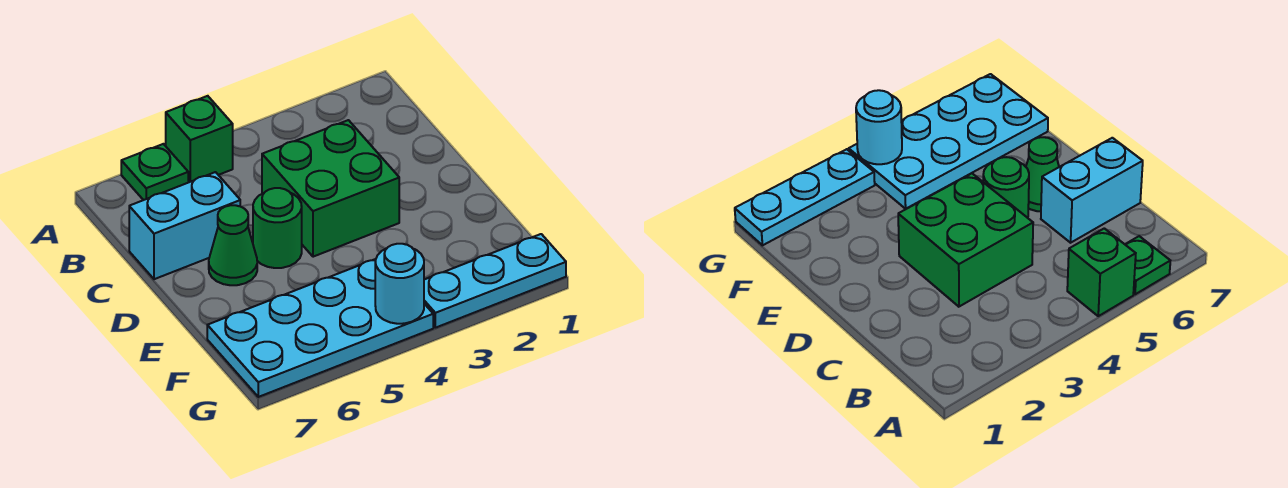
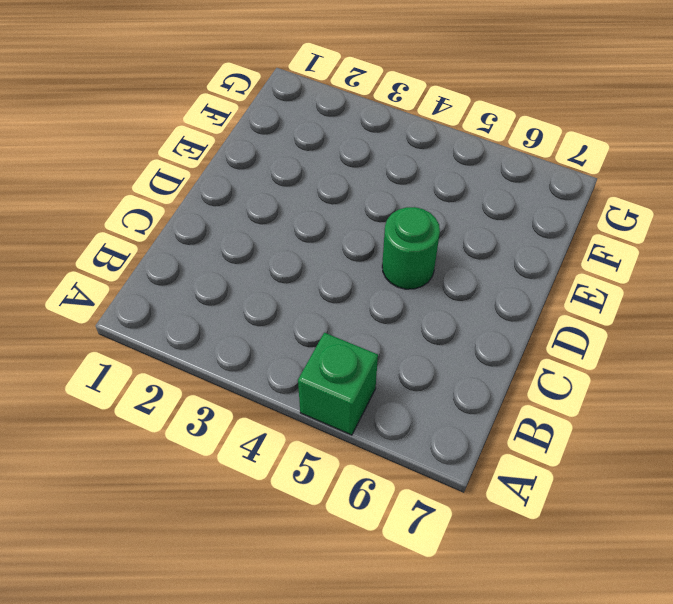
none -> green 1x1 plate [121,144,188,200]
none -> green 2x2 brick [262,120,399,257]

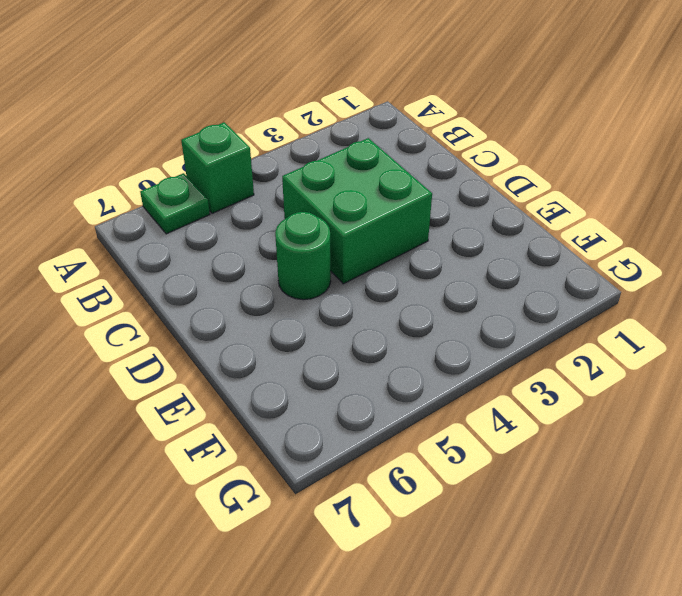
none -> cyan 1x2 brick [129,172,240,279]
none -> green 1x1 cone [209,205,257,285]

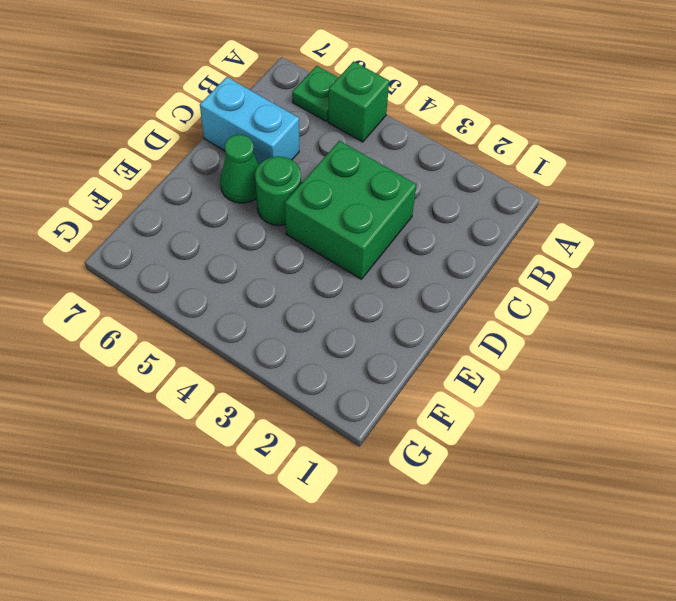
none -> cyan 2x4 plate [207,259,433,397]
none -> cyan 1x3 plate [424,234,566,328]

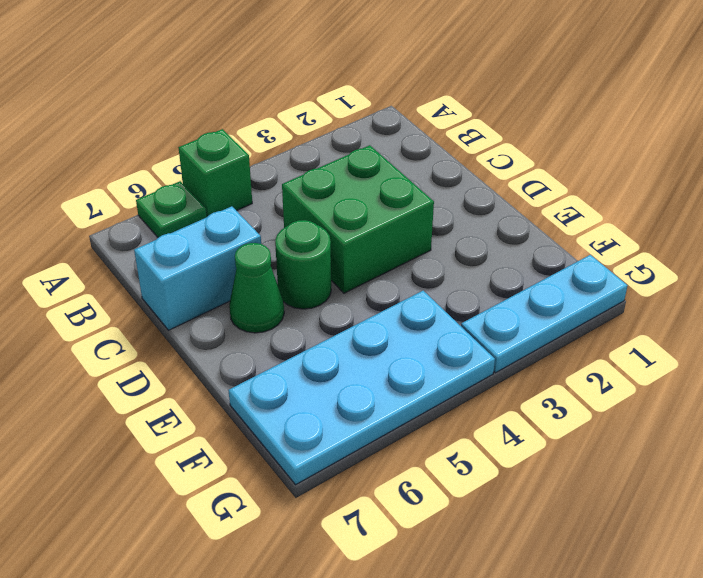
none -> cyan 1x1 round brick [375,244,424,324]

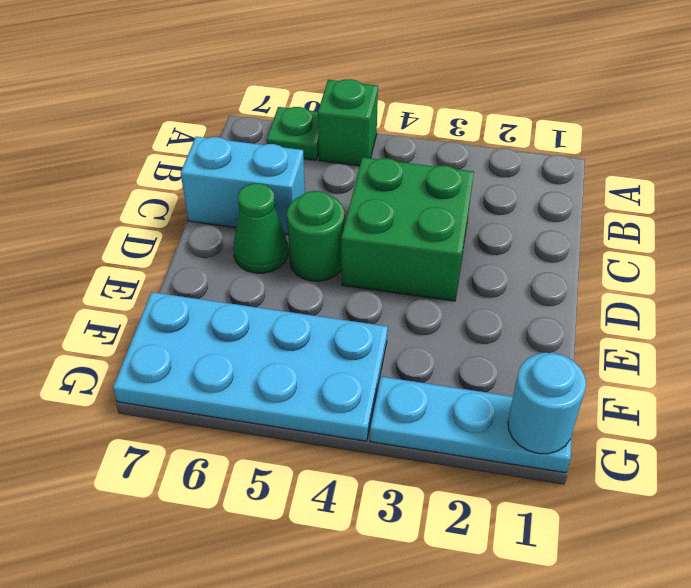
cyan 1x1 round brick [508,353,586,454] -> cyan 1x1 round brick moved to [375,244,424,324]

